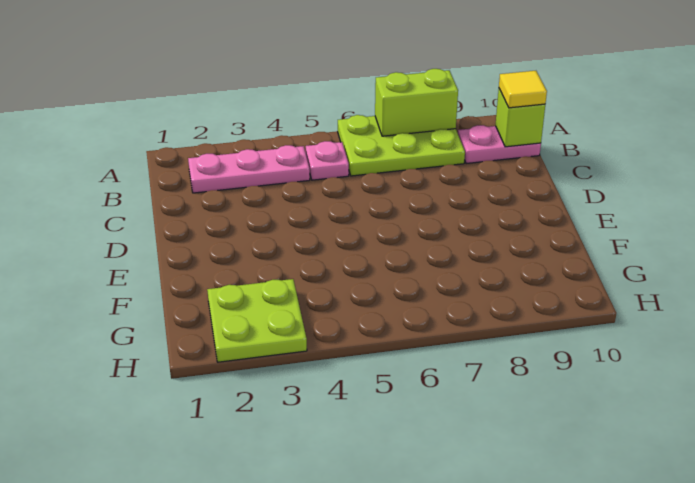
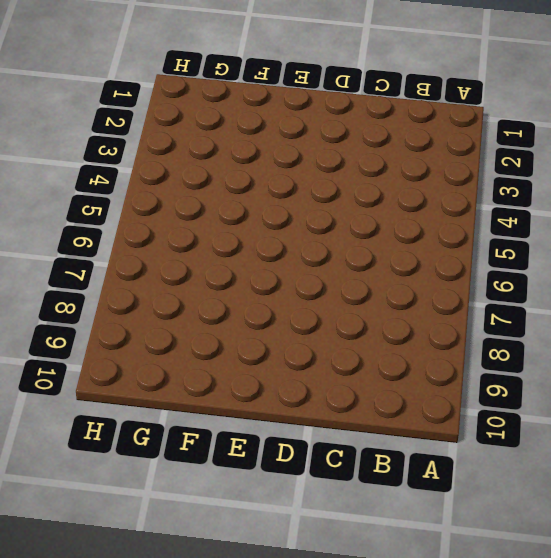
none -> lime 2x3 plate [338,115,465,176]
none -> pink 1x3 plate [188,145,310,193]

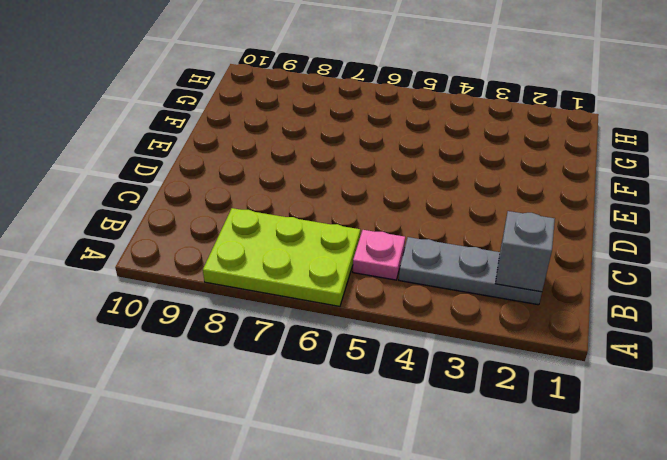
grey 1x3 plate [399,237,542,305] -> pink 1x3 plate [188,145,310,193]
grey 1x1 brick [495,211,555,292] -> none
none -> pink 1x2 plate [458,125,541,164]
none -> lime 2x2 plate [207,279,307,362]

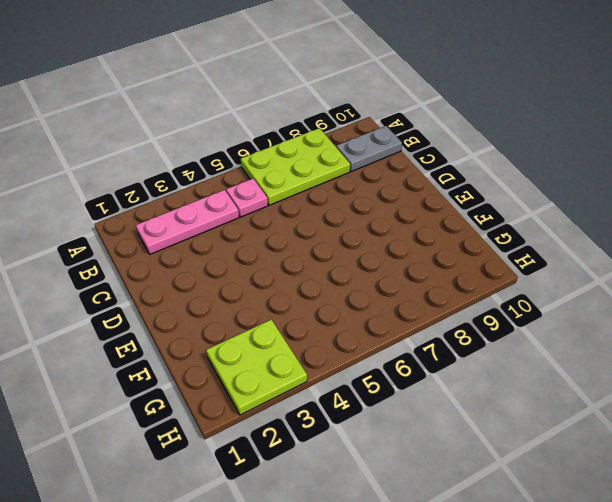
grey 1x2 plate [336,126,402,172] -> pink 1x2 plate [458,125,541,164]
none -> lime 1x2 brick [375,69,458,136]
none -> lime 1x1 brick [495,89,545,147]

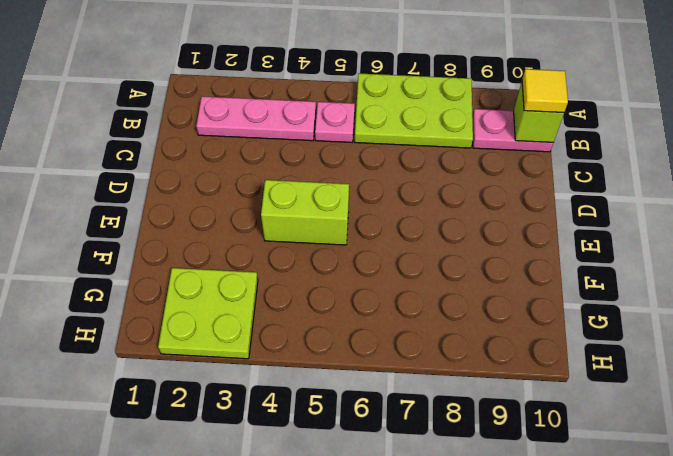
lime 1x2 brick [261,180,349,245] -> lime 1x2 brick moved to [375,69,458,136]

